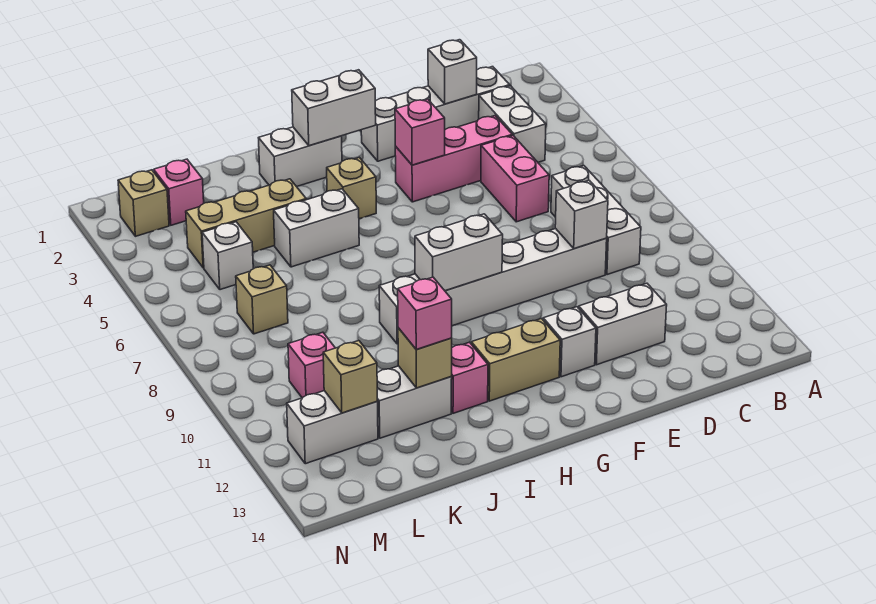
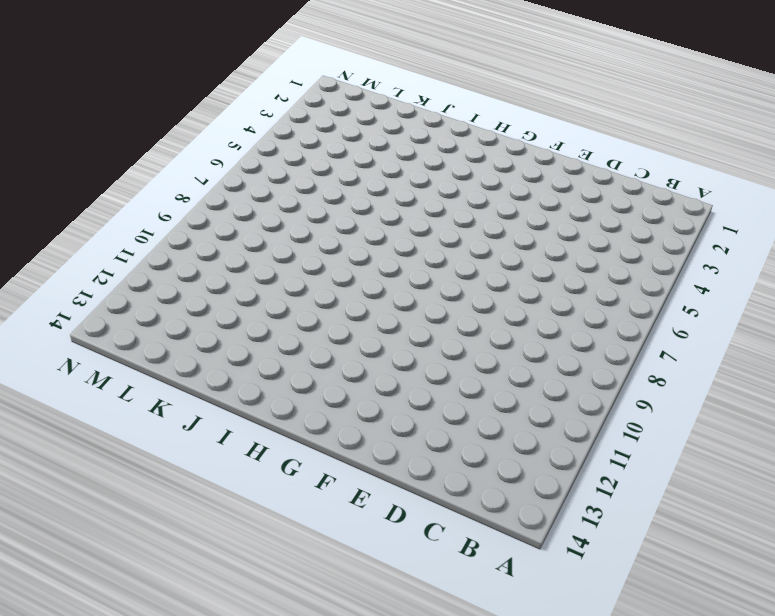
none -> white 1x4 brick [361,67,510,161]
none -> white 1x2 brick [479,86,546,162]
none -> white 1x3 brick [551,165,641,275]

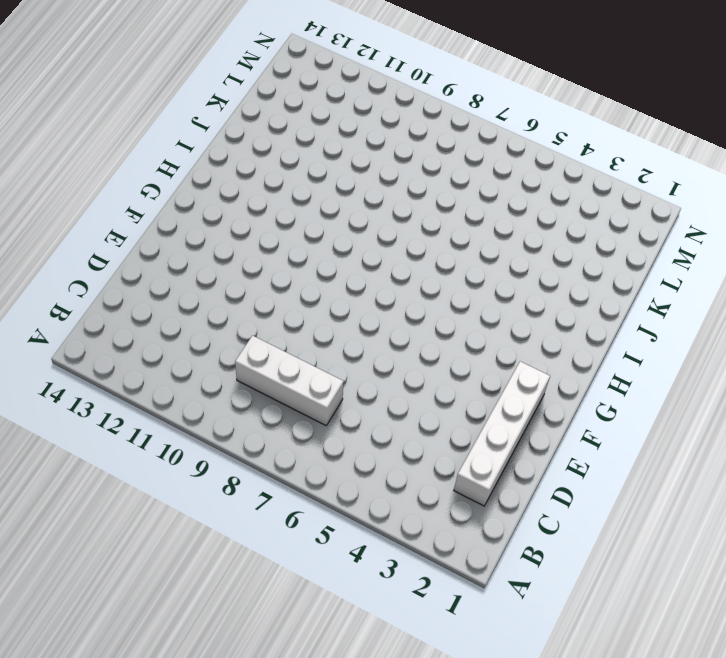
none -> white 1x2 brick [479,86,546,162]
none -> pink 1x3 brick [395,116,512,202]
none -> pink 1x2 brick [481,136,549,222]

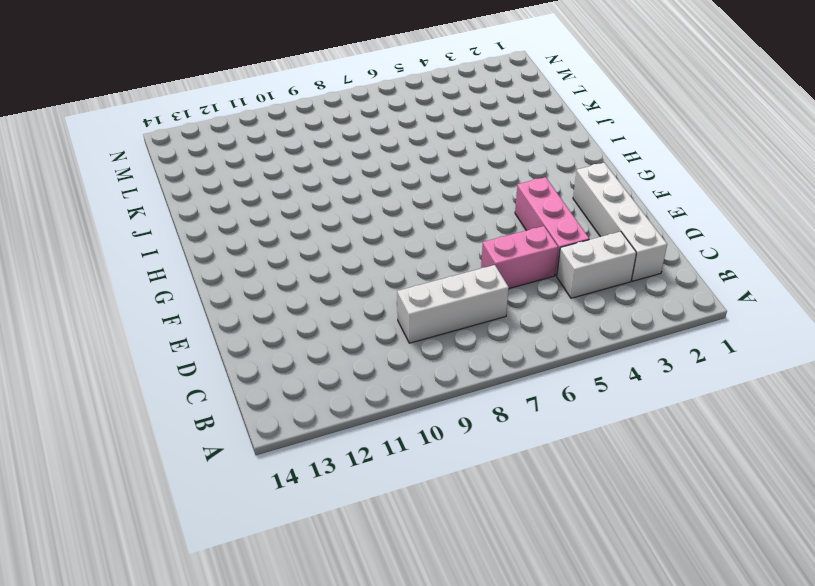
none -> white 1x6 brick [379,229,607,344]
none -> white 1x2 brick [579,283,667,365]
none -> white 1x1 brick [543,307,596,377]

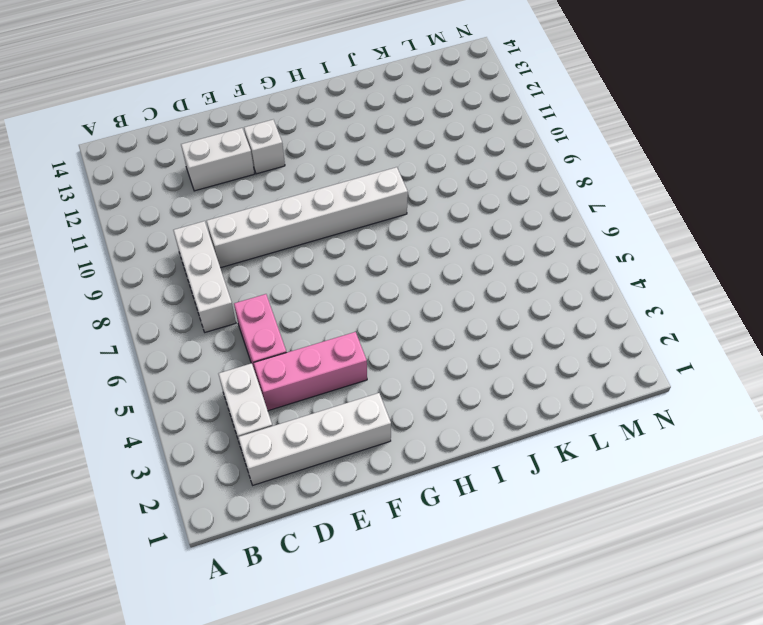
none -> tan 1x2 brick [471,319,560,401]
none -> white 1x2 brick [259,127,342,186]
none -> tan 1x1 brick [327,157,376,219]

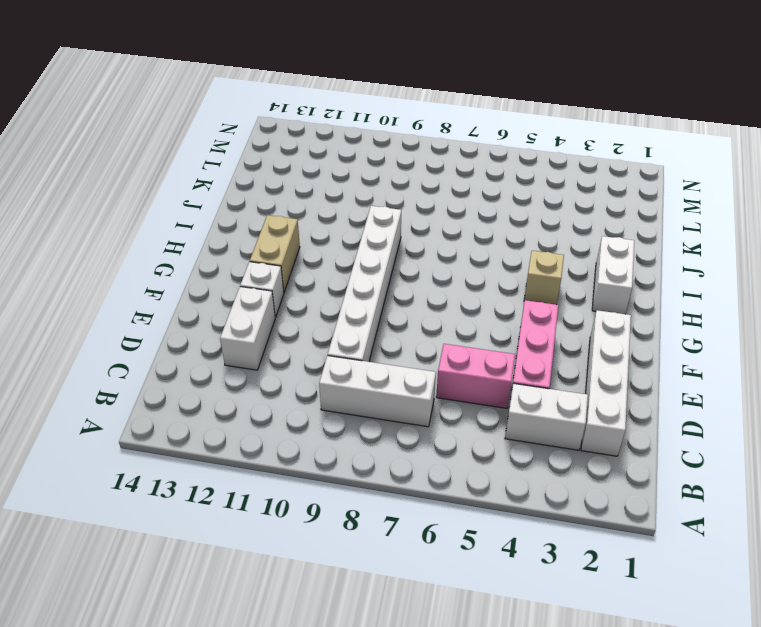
none -> white 1x2 brick [274,189,359,267]
none -> pink 1x1 brick [451,342,488,413]
none -> tan 1x3 brick [186,179,306,268]

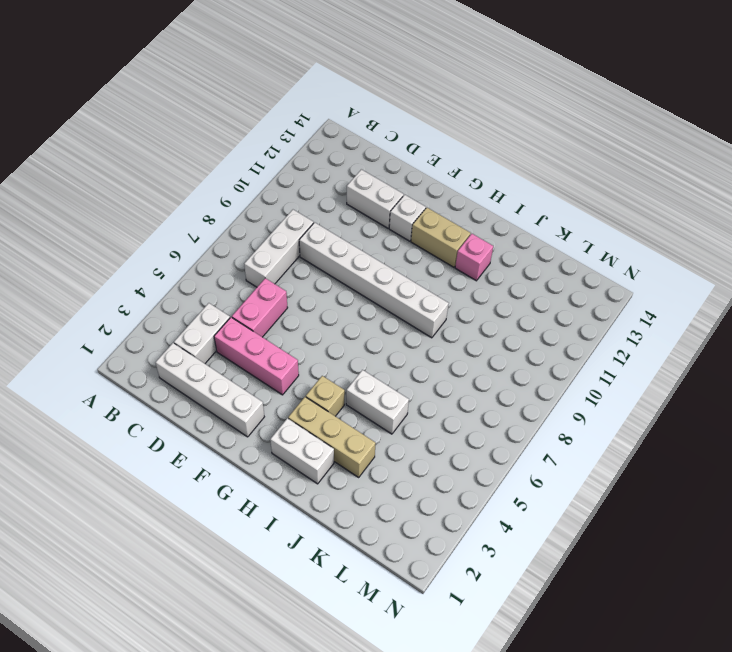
tan 1x3 brick [288,397,376,477] -> tan 1x3 brick moved to [186,179,306,268]
none -> white 1x2 brick [377,366,452,438]
none -> pink 1x1 brick [154,159,204,225]
none -> white 1x1 brick [202,222,253,290]

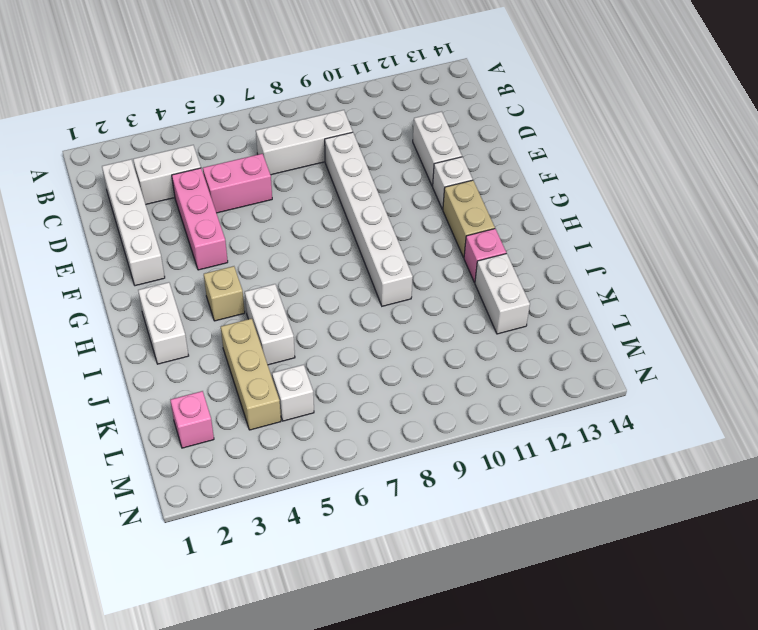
none -> tan 1x1 brick [236,265,288,334]
none -> pink 1x1 brick [288,332,335,398]
none -> white 1x2 brick [287,391,378,464]

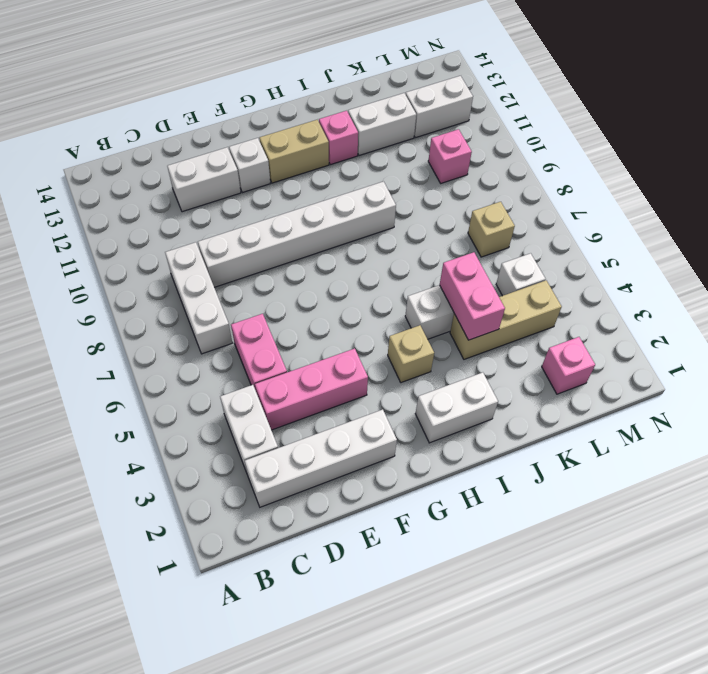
pink 1x2 brick [440,252,505,340] -> none
none -> tan 1x1 brick [118,170,169,236]
none -> white 1x1 brick [428,40,477,104]
none -> white 1x1 brick [555,180,608,249]

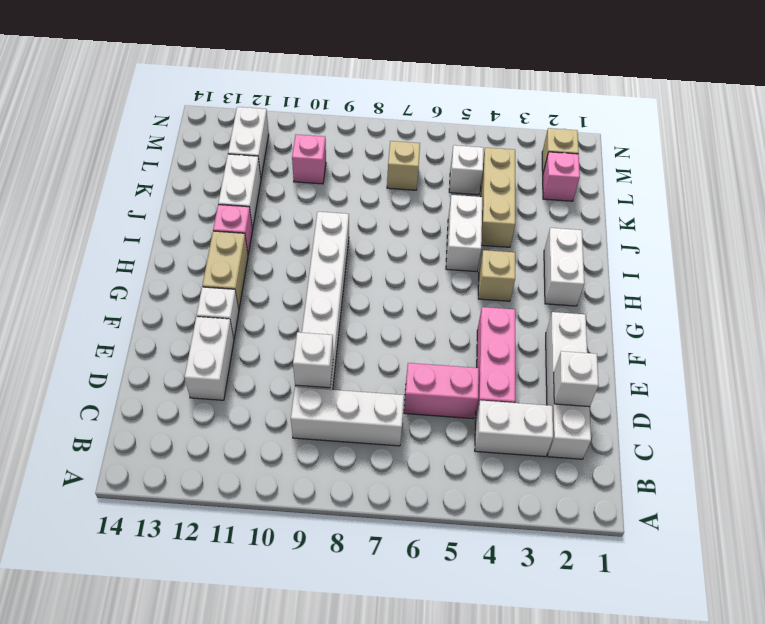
none -> pink 1x1 brick [395,99,445,165]
none -> white 1x2 brick [292,70,376,146]
none -> white 1x2 brick [415,214,503,291]

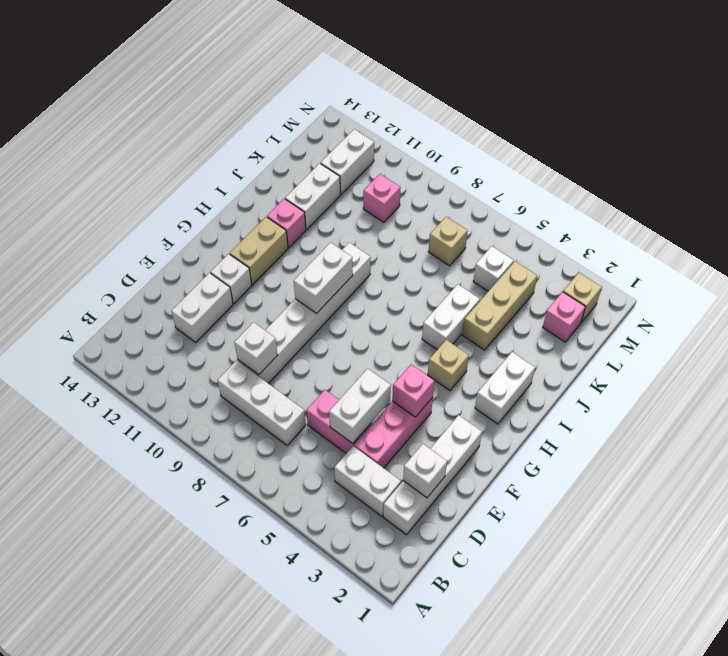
white 1x2 brick [329,369,391,444] -> white 1x2 brick moved to [292,70,376,146]
none -> tan 1x1 brick [398,328,452,388]
none -> tan 1x1 brick [323,341,377,413]
none -> pink 1x1 brick [398,277,452,349]

